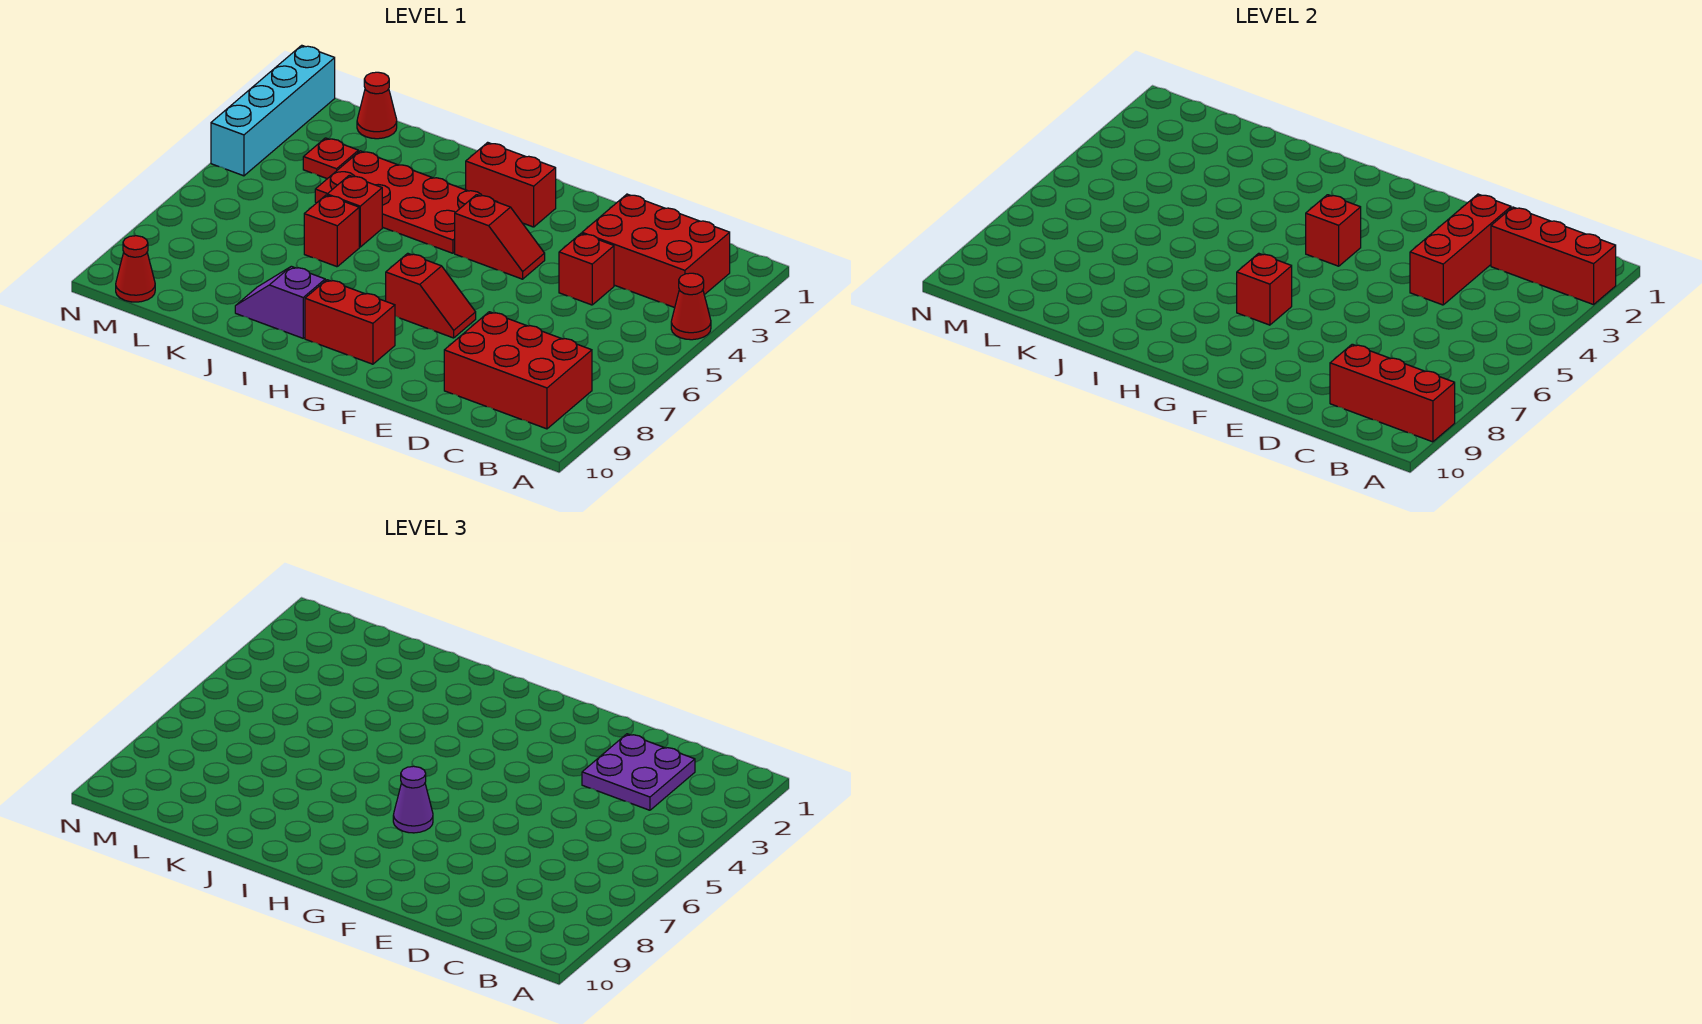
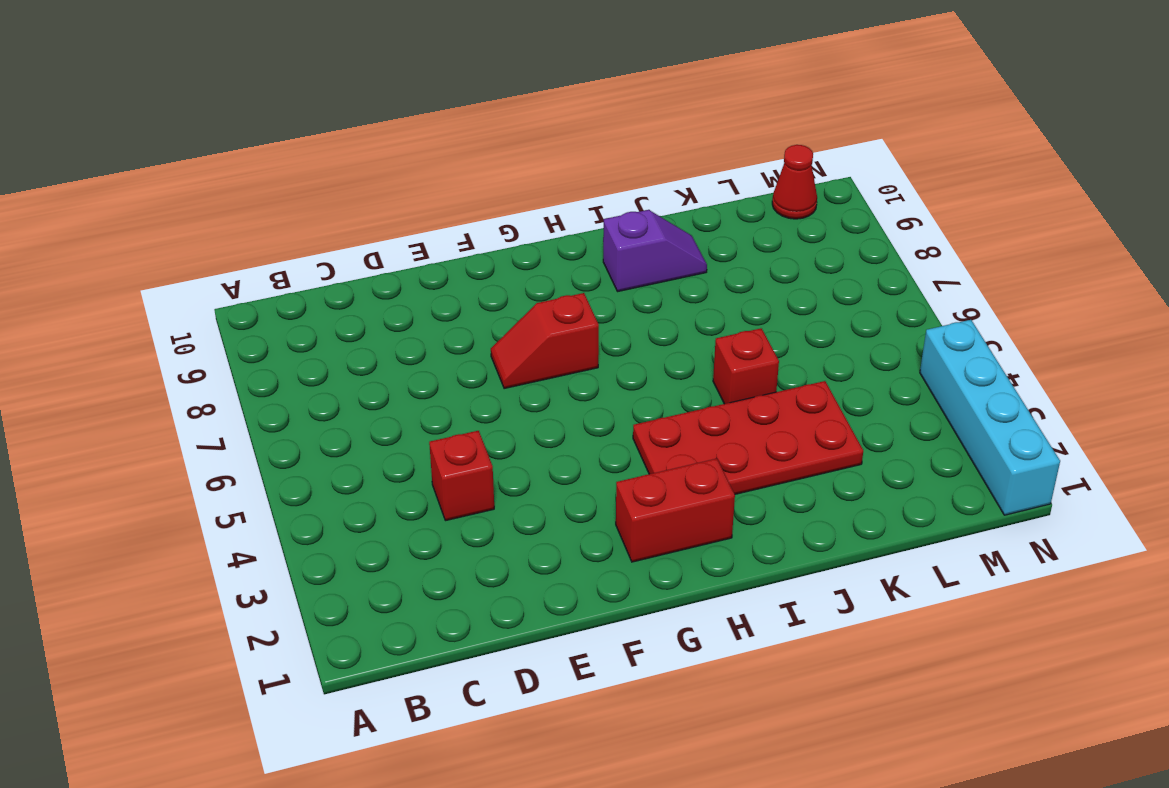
none -> red 1x1 cone [671,273,711,340]
none -> red 2x3 brick [582,194,730,308]
none -> red 2x3 brick [444,312,592,429]

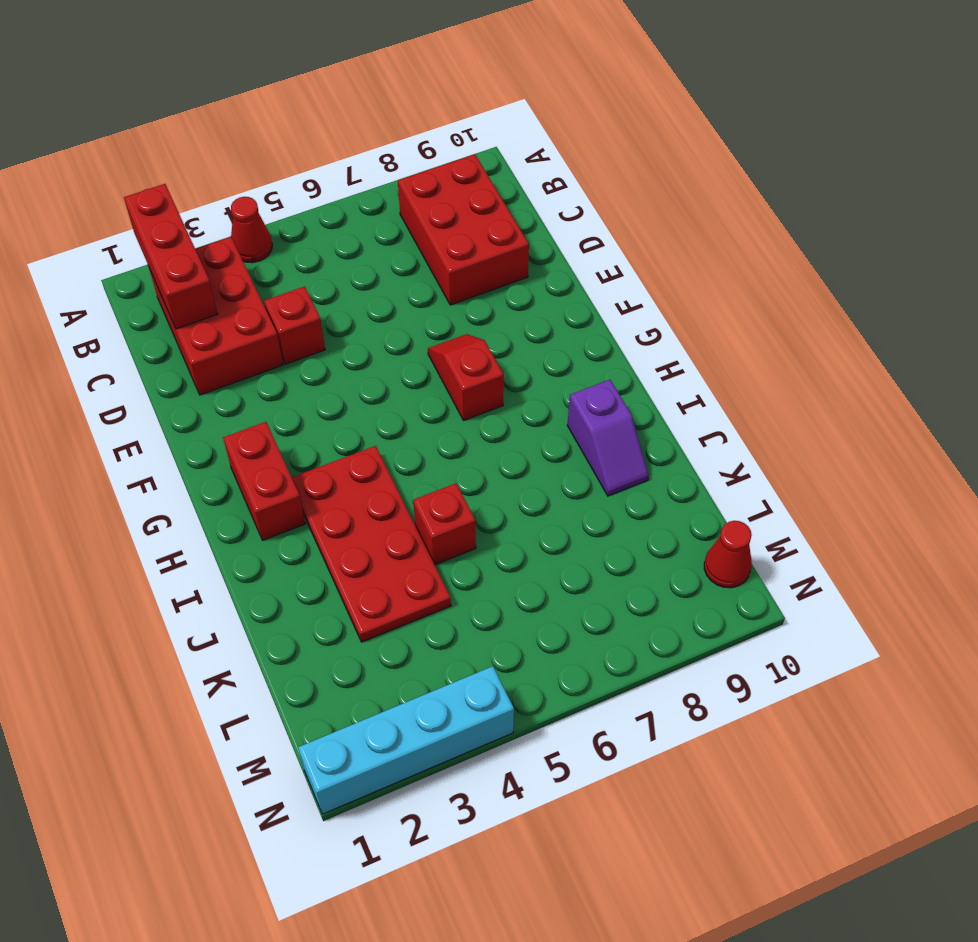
none -> red 1x2 slope [455,195,545,279]
none -> red 1x2 brick [305,280,395,364]
none -> red 1x1 brick [304,195,359,267]

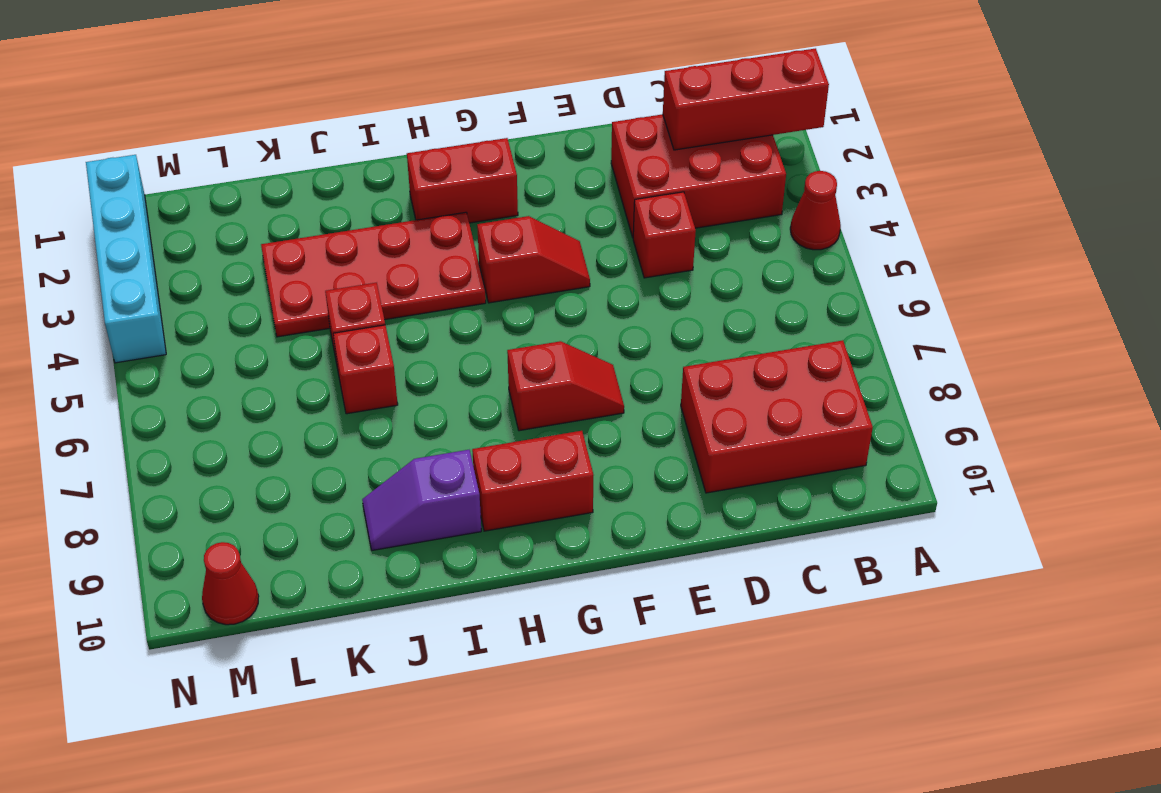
none -> red 1x1 cone [357,72,397,139]
none -> red 1x1 plate [303,138,358,179]
none -> red 1x3 brick [1330,344,1455,442]

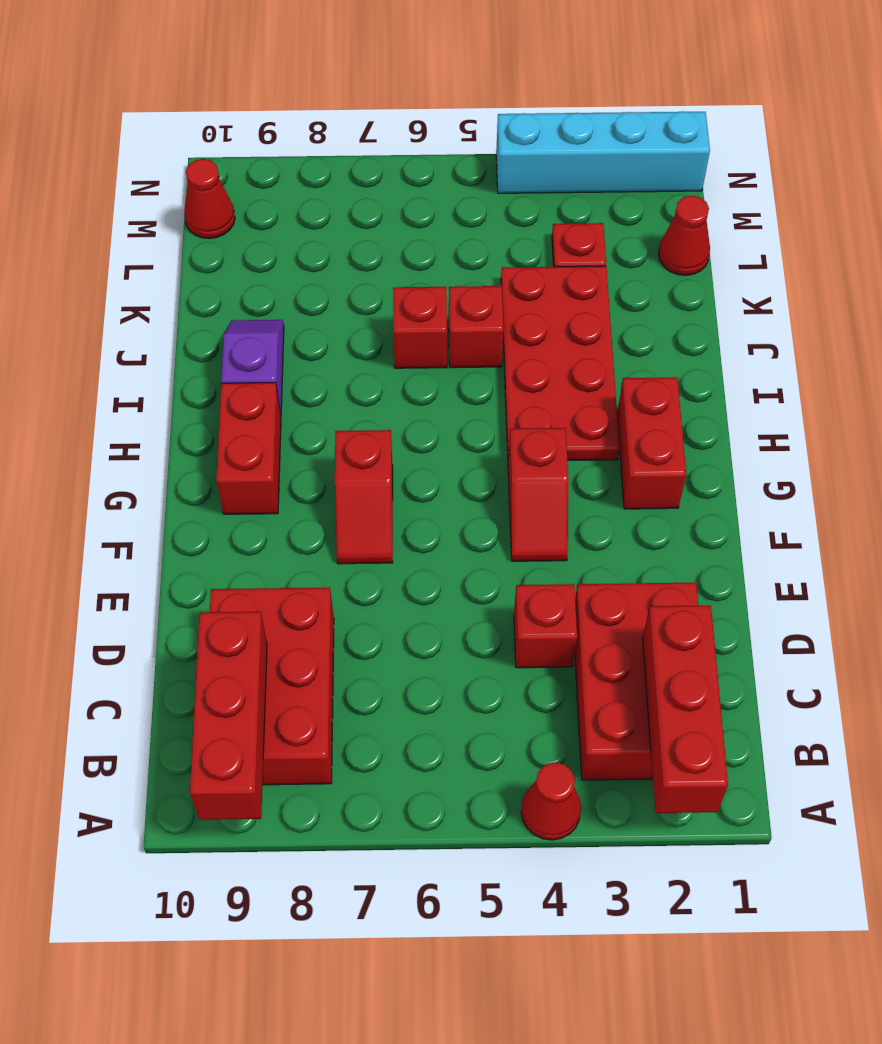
none -> red 1x3 brick [1410,194,1511,305]
none -> red 1x1 brick [1306,195,1361,266]
none -> red 1x1 brick [1237,253,1292,325]

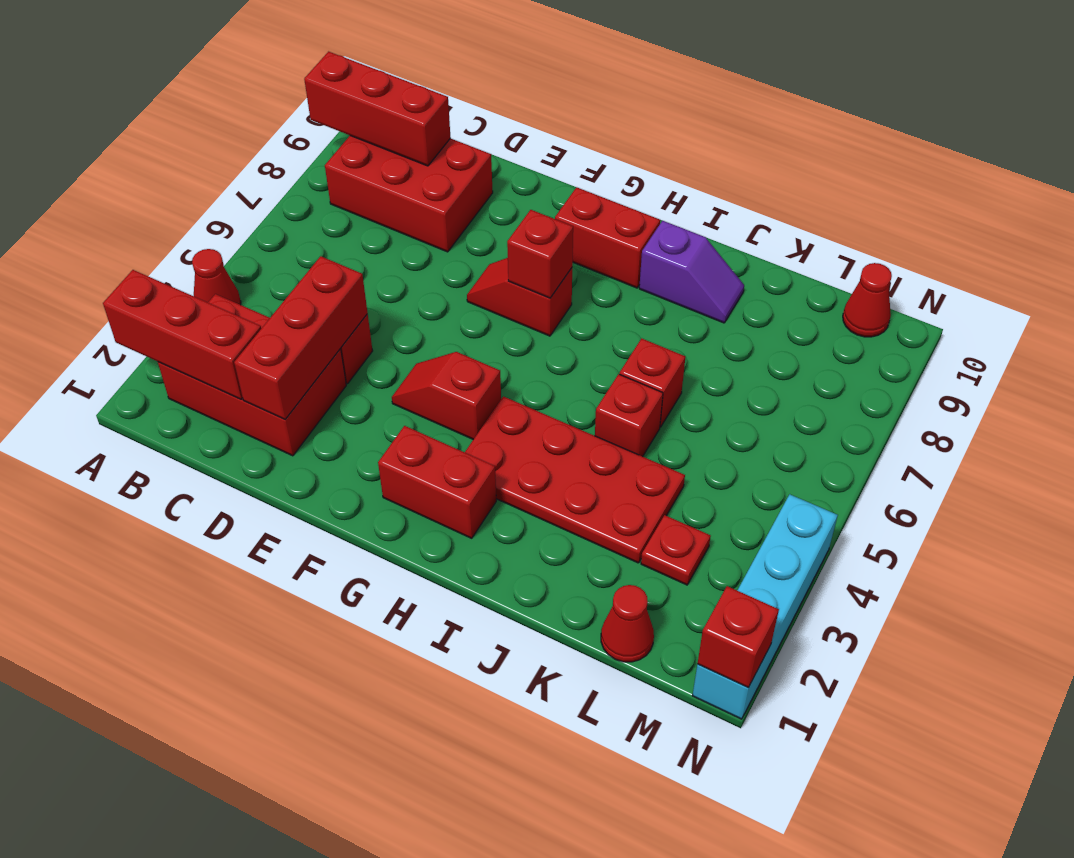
red 1x1 brick [697,586,779,688] -> red 1x1 brick moved to [1306,195,1361,266]
none -> purple 2x2 plate [582,734,695,810]
none -> purple 1x1 cone [393,766,433,833]

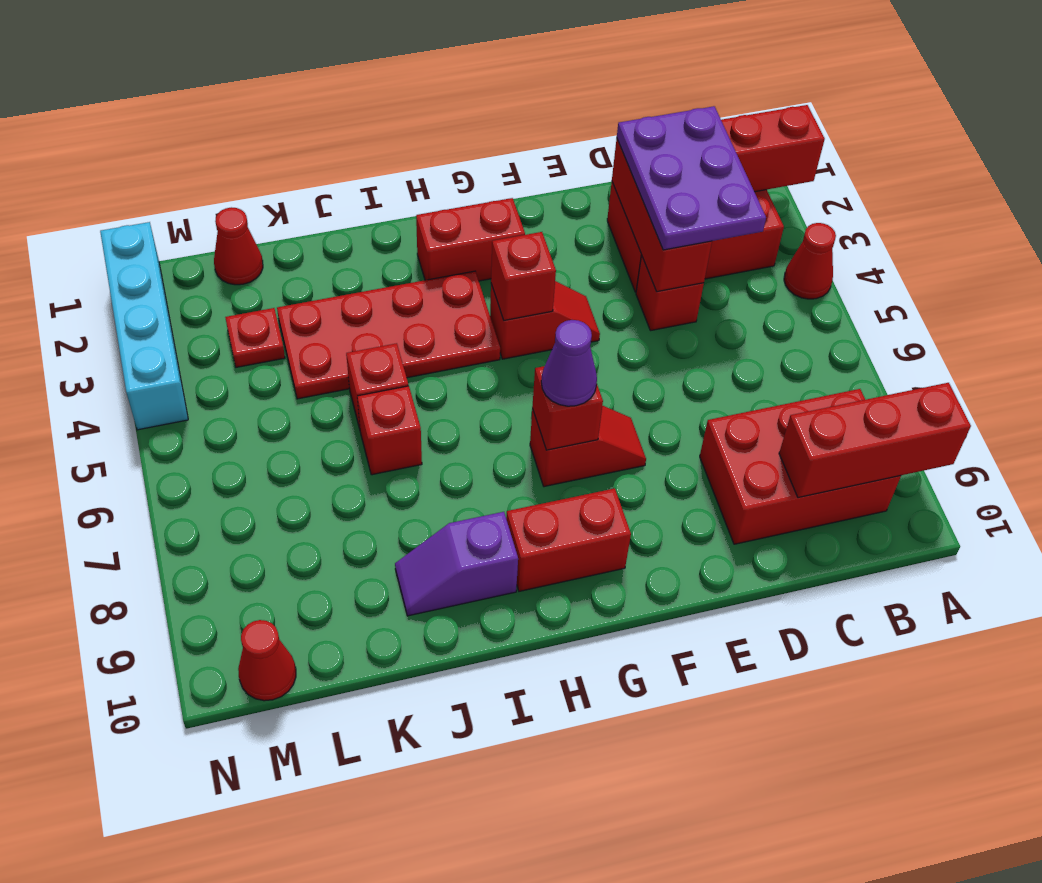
purple 2x3 plate [617,106,766,250] -> purple 2x2 plate [582,734,695,810]

